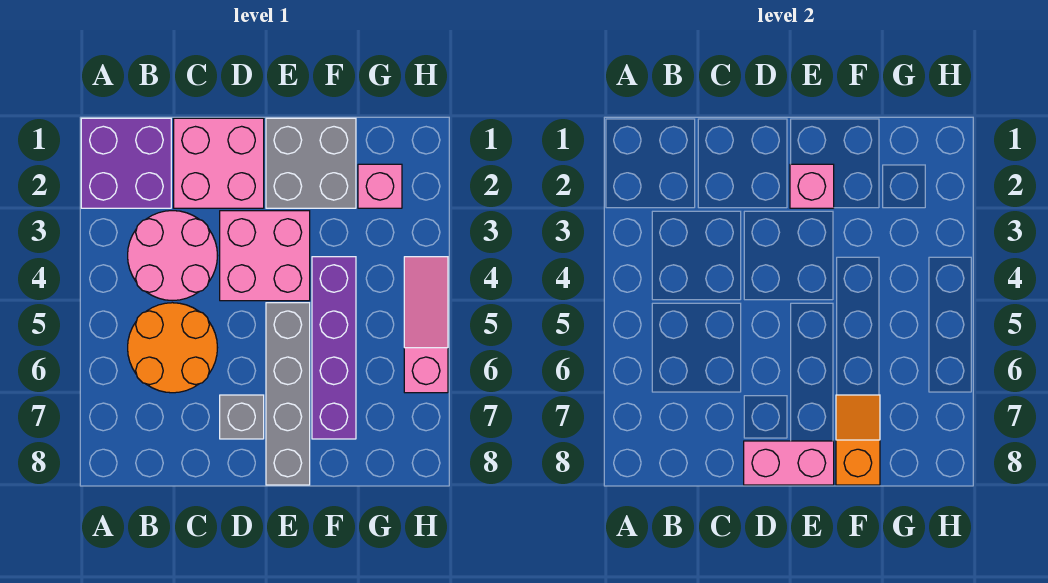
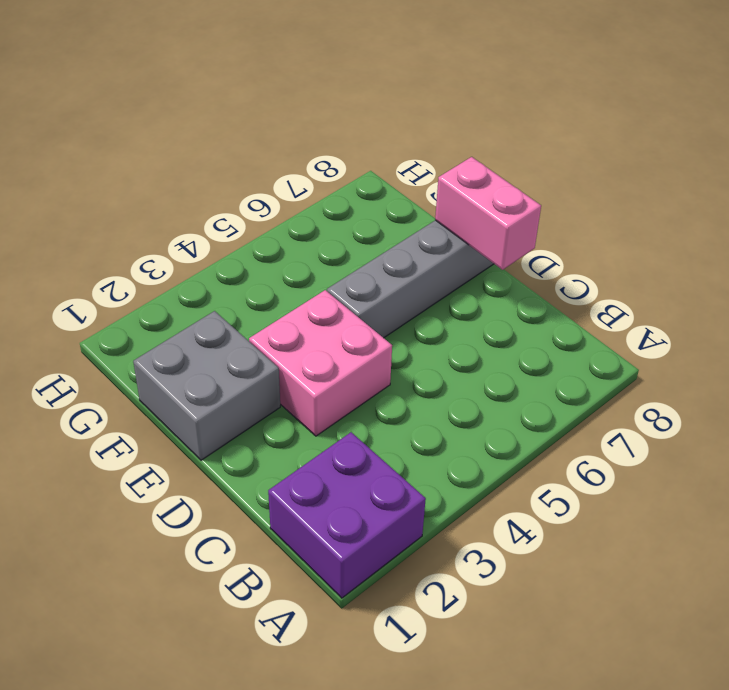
none -> pink 2x2 round brick [128,211,218,301]
none -> orange 2x2 round brick [128,303,218,393]
none -> pink 2x2 brick [174,118,264,208]

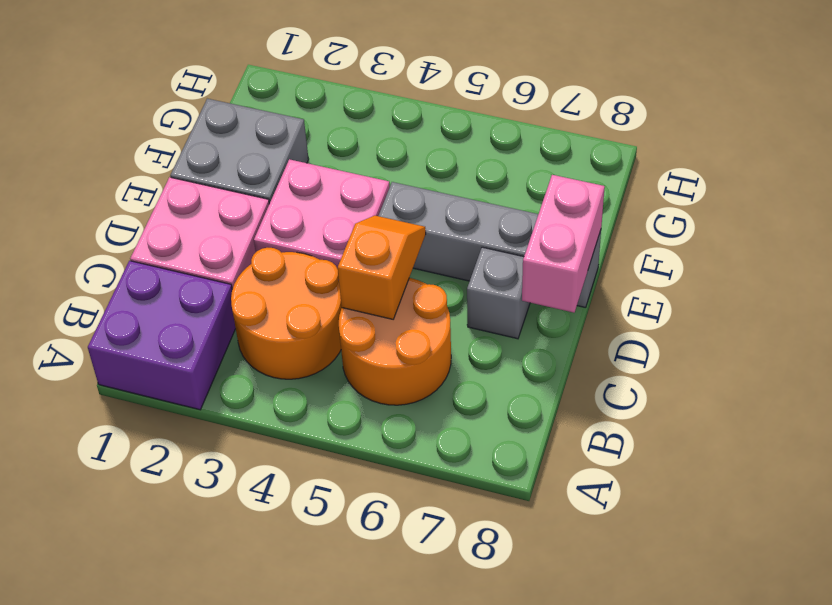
orange 2x2 round brick [231,248,342,379] -> pink 2x2 round brick [128,211,218,301]
orange 1x2 slope [338,216,426,319] -> orange 1x2 slope turned to [836,395,880,485]
none -> purple 1x4 brick [312,257,356,439]
none -> pink 1x1 brick [358,164,402,208]
none -> pink 1x3 slope [404,257,448,393]

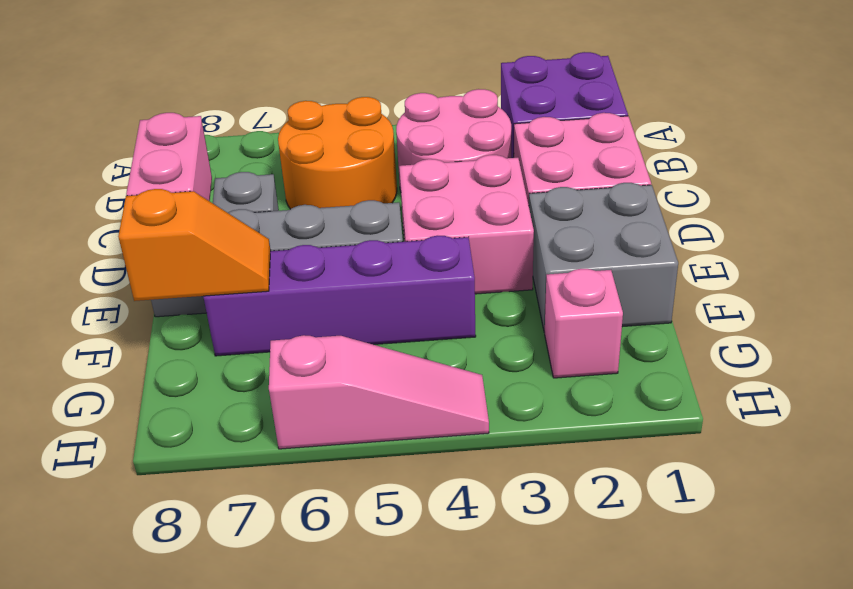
none -> pink 1x1 brick [790,164,834,208]

